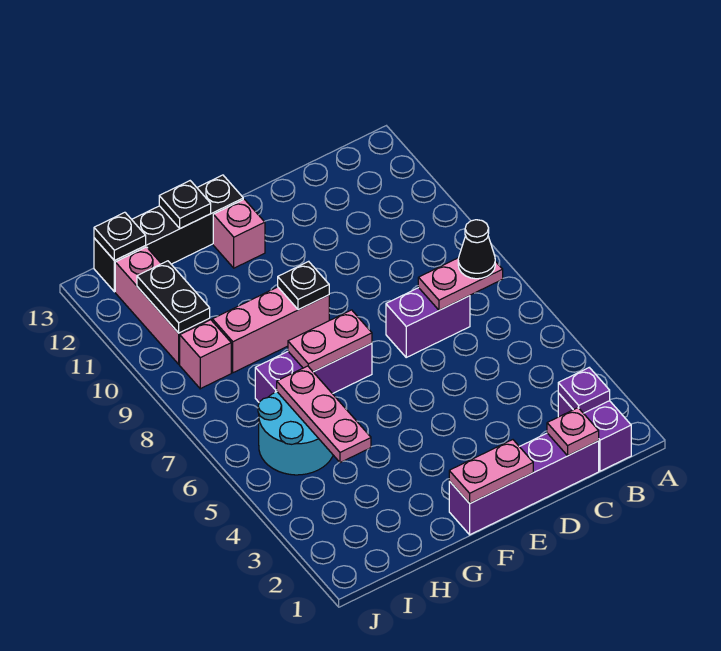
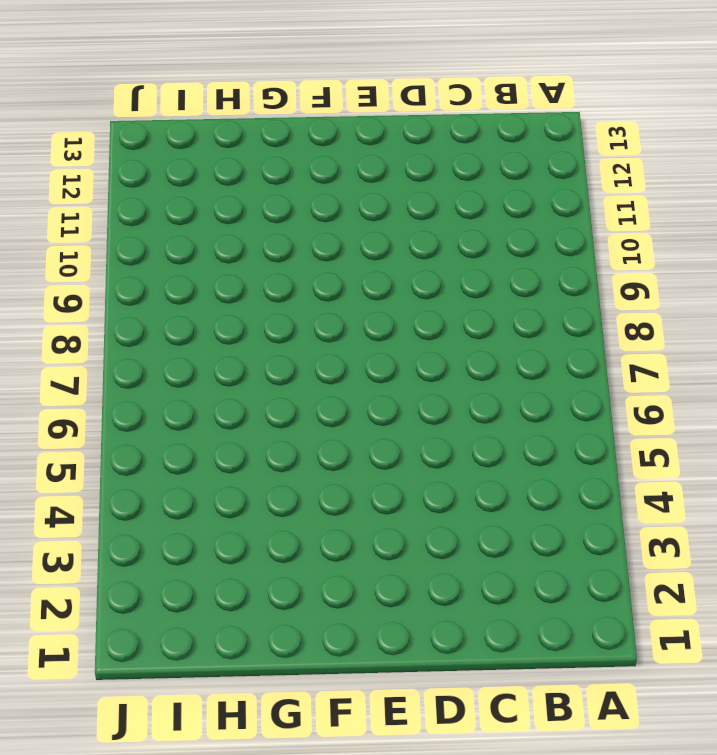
none -> purple 1x2 brick [558,393,631,471]
none -> purple 1x4 brick [449,433,599,535]
none -> purple 1x2 brick [386,288,470,357]

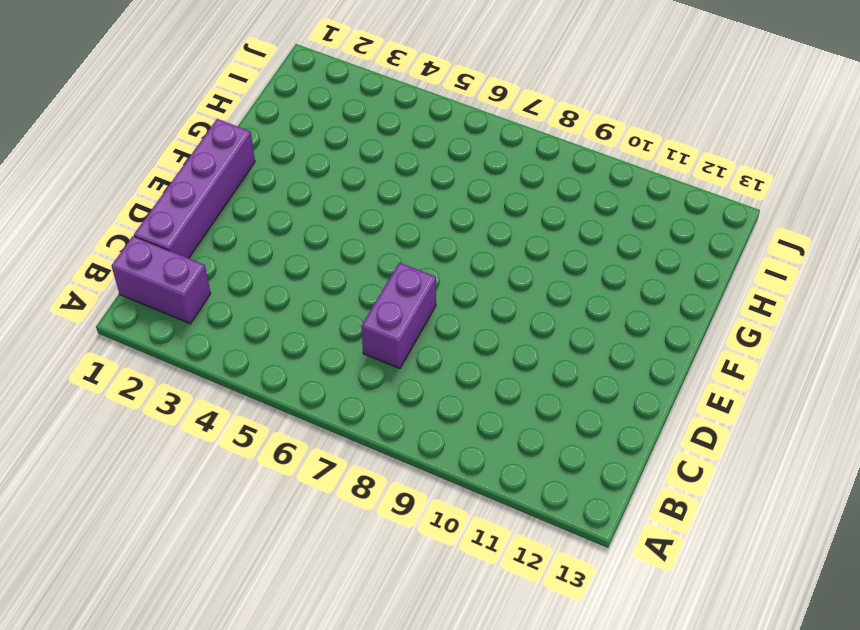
none -> purple 1x3 brick [255,343,372,402]
none -> pink 1x3 brick [212,287,329,373]
none -> pink 1x1 brick [213,199,265,268]

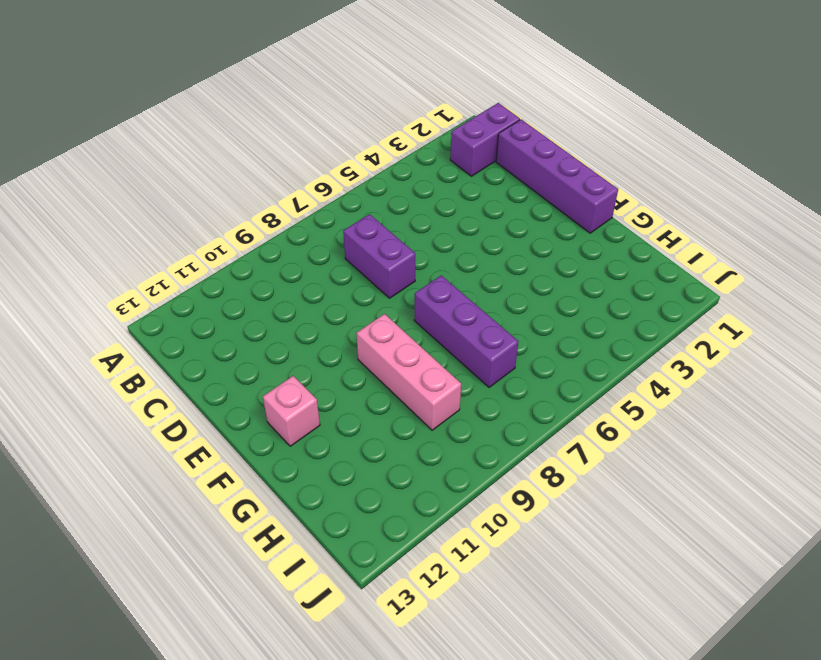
none -> black 1x4 brick [94,175,243,292]
none -> cyan 2x2 round brick [258,392,333,475]
none -> pink 1x1 brick [180,320,231,389]

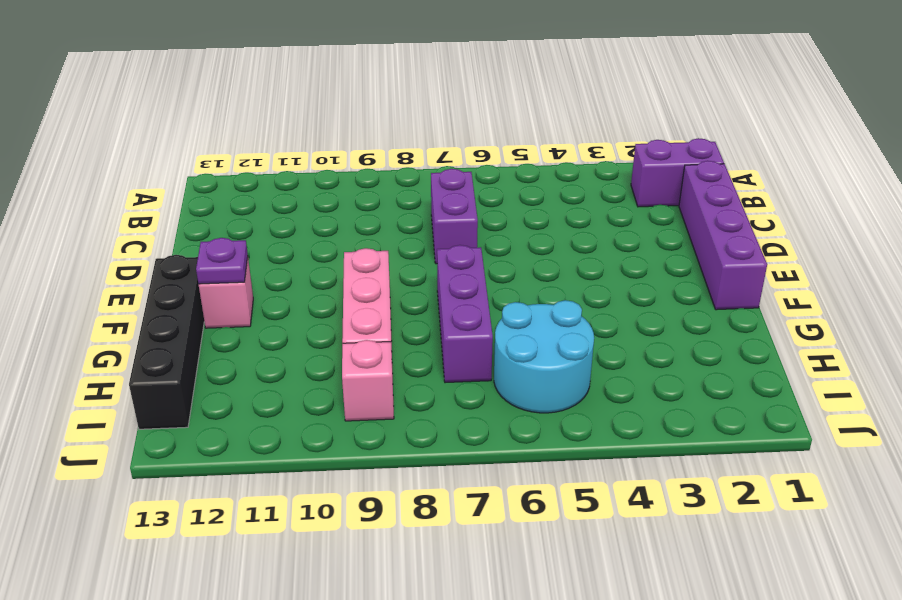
purple 1x1 plate [196,238,248,284] -> purple 1x1 plate moved to [558,368,610,413]
none -> pink 1x3 brick [115,247,210,364]
none -> pink 1x2 plate [418,258,503,310]
none -> pink 1x1 plate [547,408,599,456]

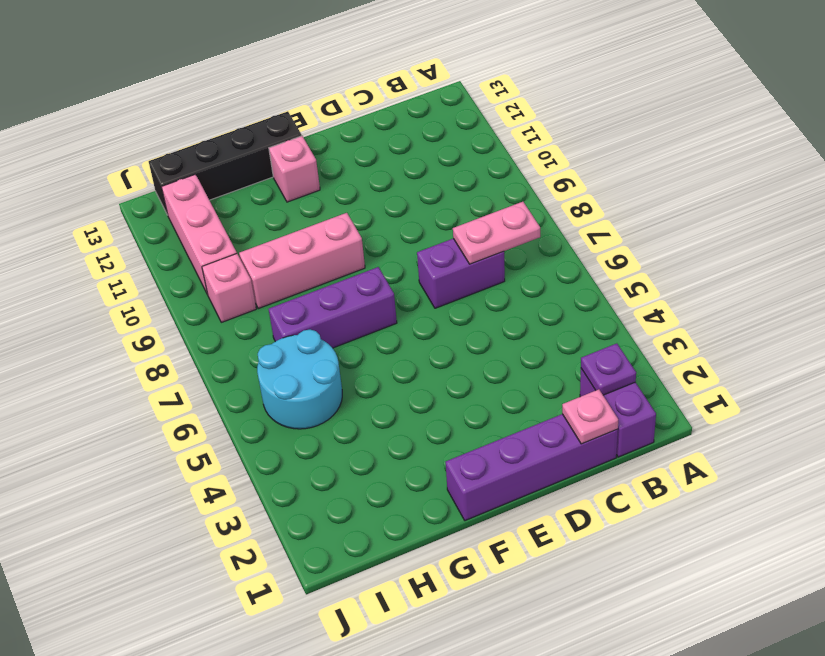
none -> pink 1x2 plate [449,440,533,503]
none -> pink 1x2 plate [288,310,372,372]
none -> black 1x1 plate [278,261,329,310]

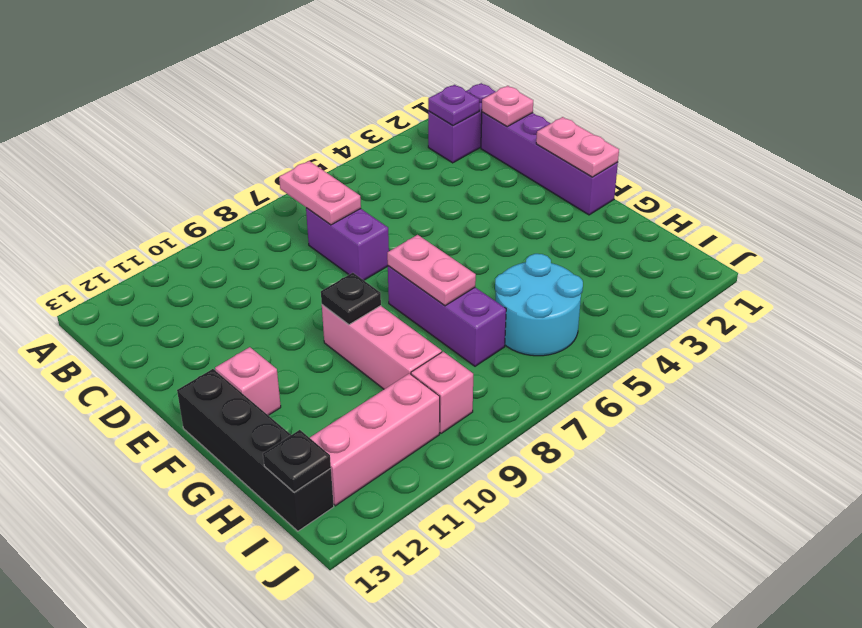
none -> black 1x1 plate [159,181,211,228]
none -> pink 1x3 plate [277,366,371,463]
none -> black 1x2 plate [137,261,210,333]

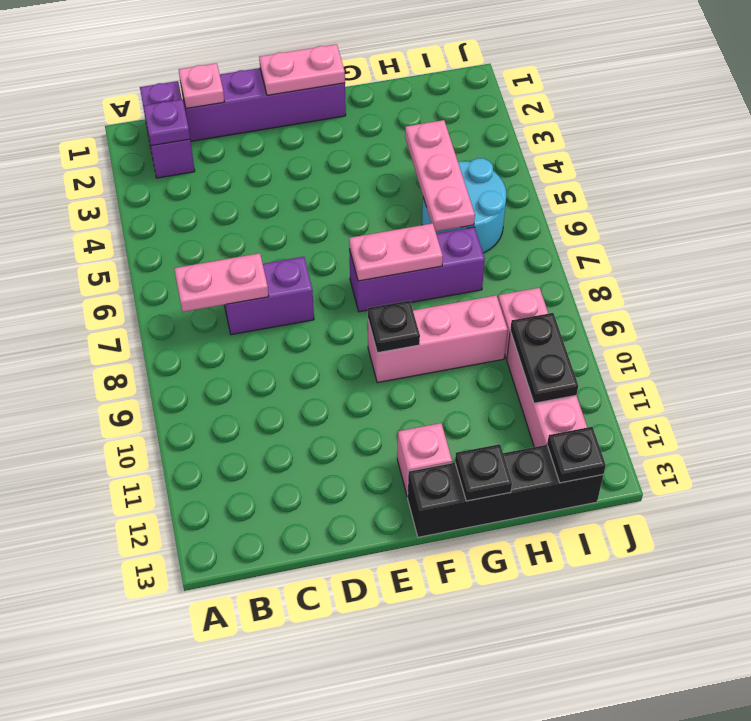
none -> black 1x1 cone [458,220,495,279]

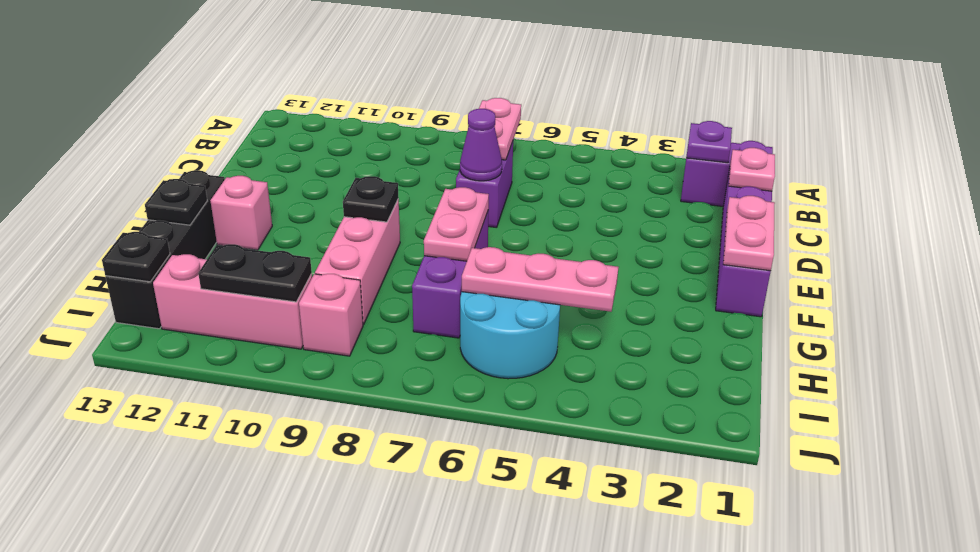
purple 1x1 cone [460,109,502,181] -> none
none -> black 1x1 cone [458,220,495,279]

